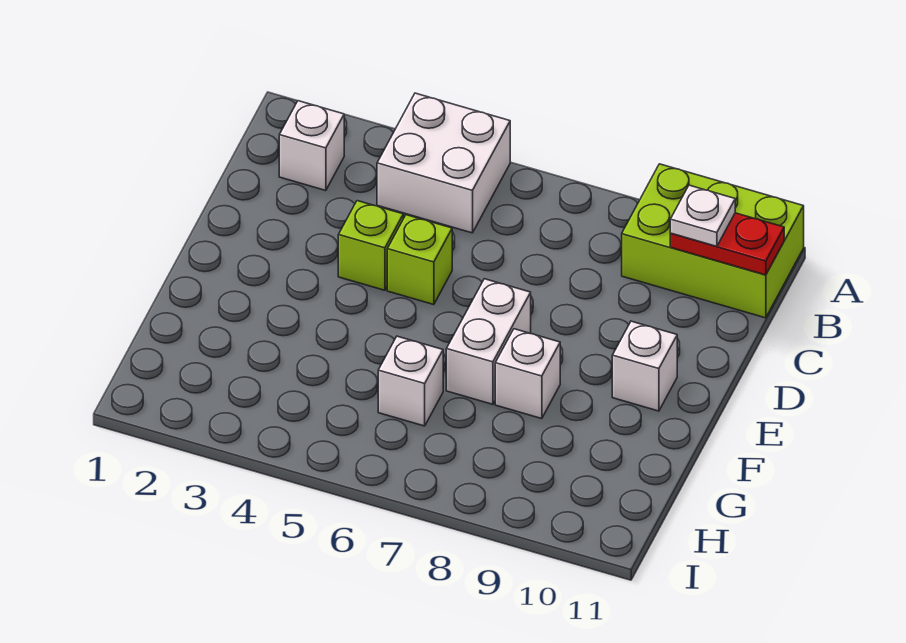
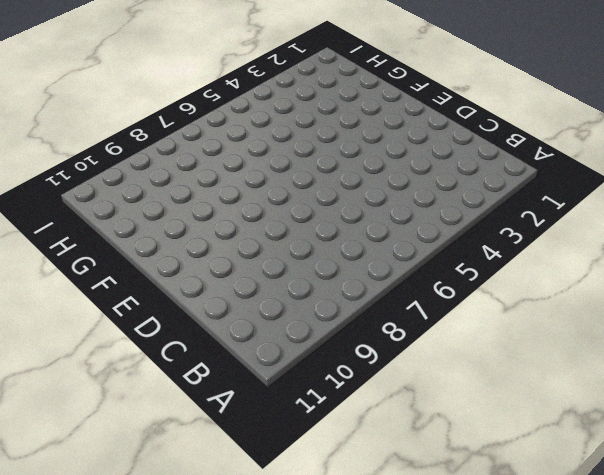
none -> white 2x2 brick [377,93,510,233]
none -> lime 2x3 brick [622,164,804,318]

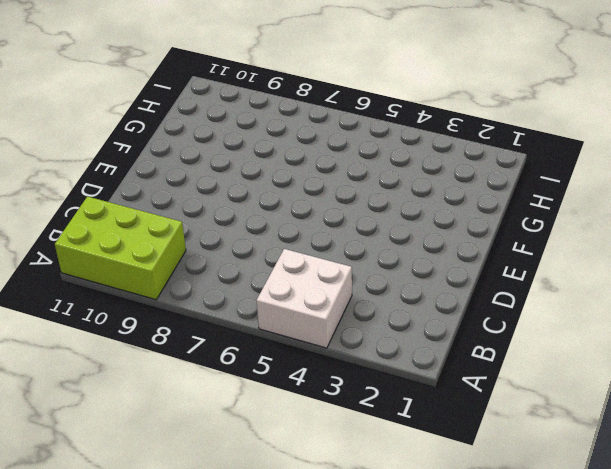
none -> white 1x1 brick [279,101,344,191]
none -> lime 1x1 brick [338,201,403,290]

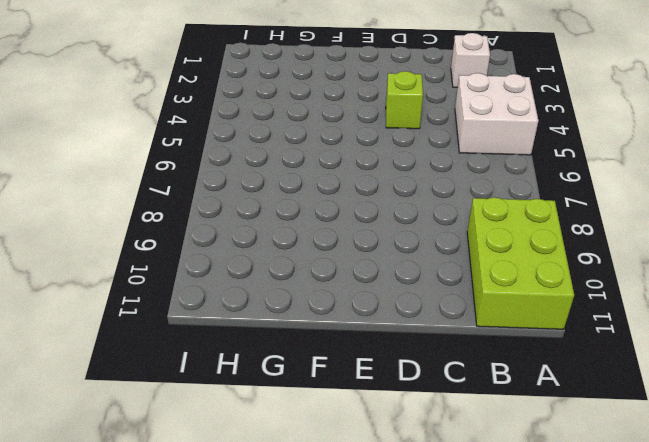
none -> lime 1x1 brick [387,215,452,305]
none -> white 1x2 brick [446,279,531,404]

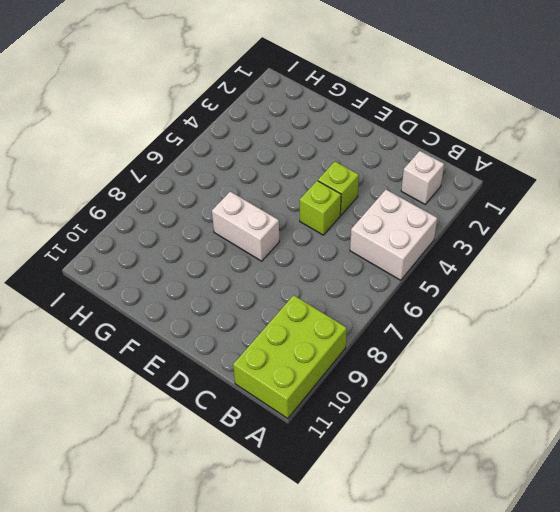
none -> white 1x1 brick [612,321,677,411]
none -> white 1x1 brick [495,329,560,419]

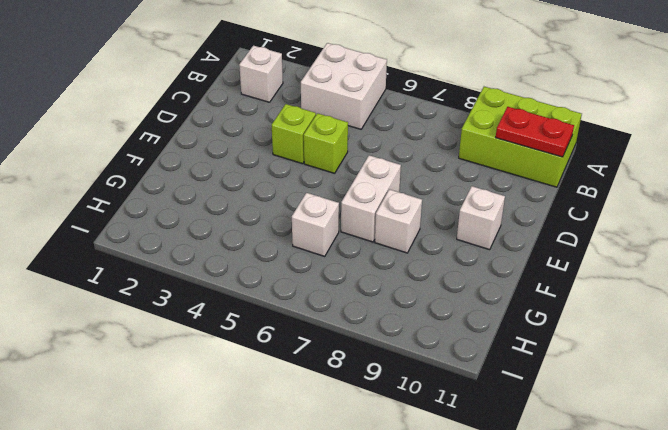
none -> white 1x1 plate [670,185,735,246]

